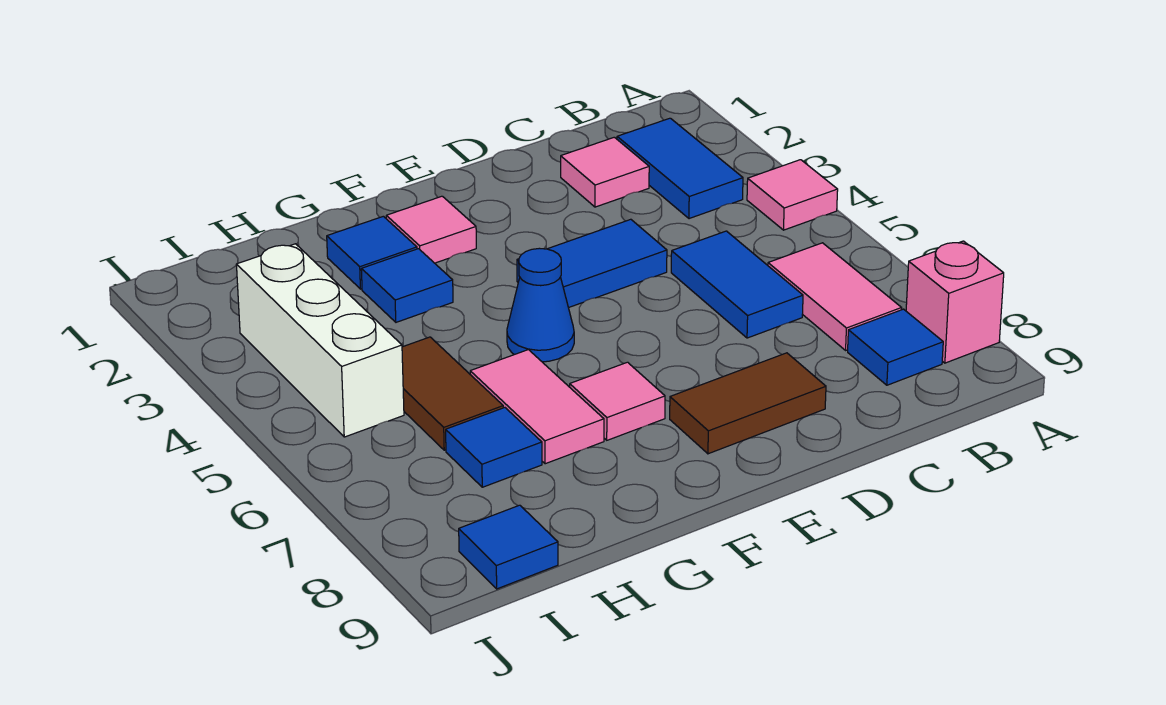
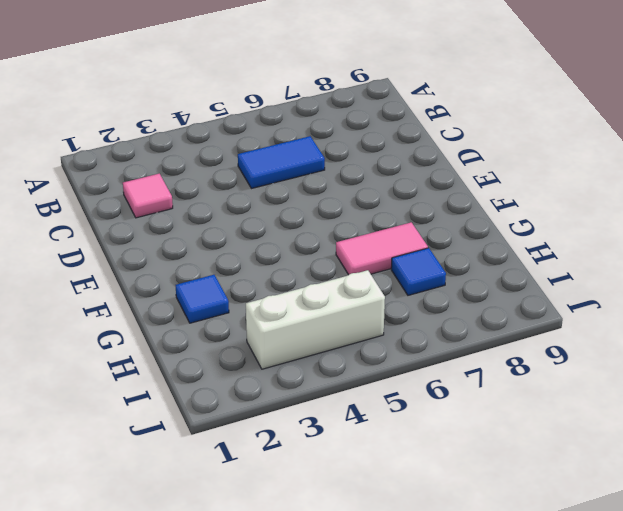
none -> pink 1x1 tile [747,160,838,230]
none -> pink 1x1 brick [906,241,1004,363]
none -> blue 1x2 tile [617,118,743,219]

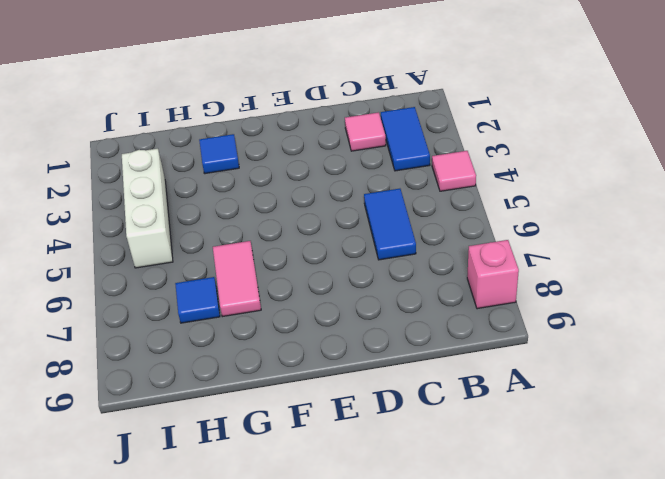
none -> pink 1x2 tile [768,243,902,350]
none -> blue 1x1 tile [848,309,943,385]
none -> blue 1x2 tile [517,219,667,308]

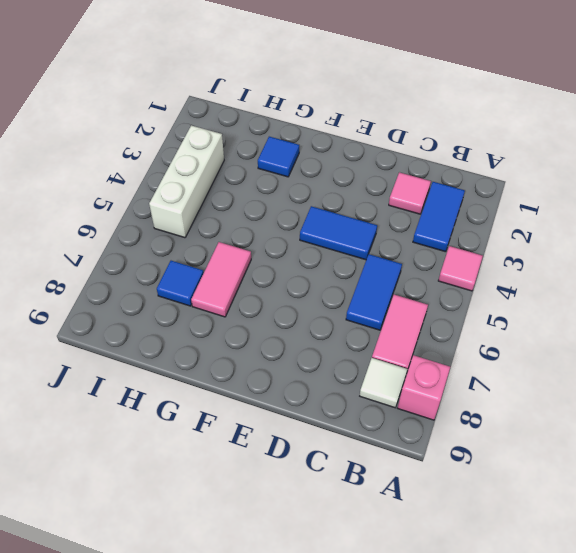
white 1x1 tile [360,358,407,408] -> blue 1x1 tile [848,309,943,385]
none -> brown 1x2 tile [670,353,826,454]
none -> pink 1x1 tile [386,196,476,263]
none -> blue 1x1 cone [507,248,574,362]

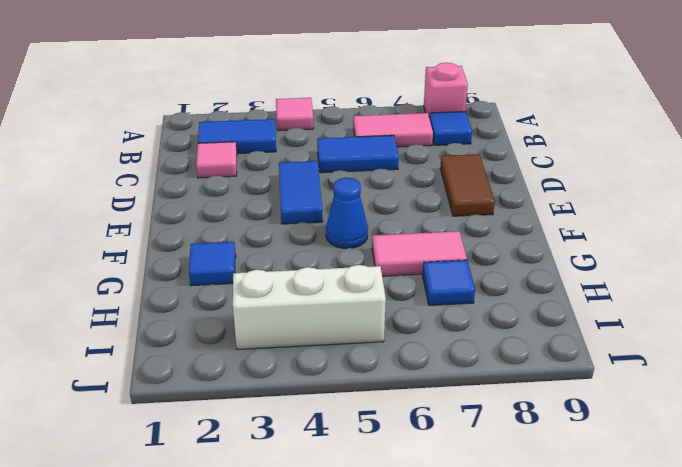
none -> pink 1x1 tile [386,196,476,263]
none -> pink 1x1 tile [570,362,665,440]
none -> blue 1x1 tile [361,249,453,322]

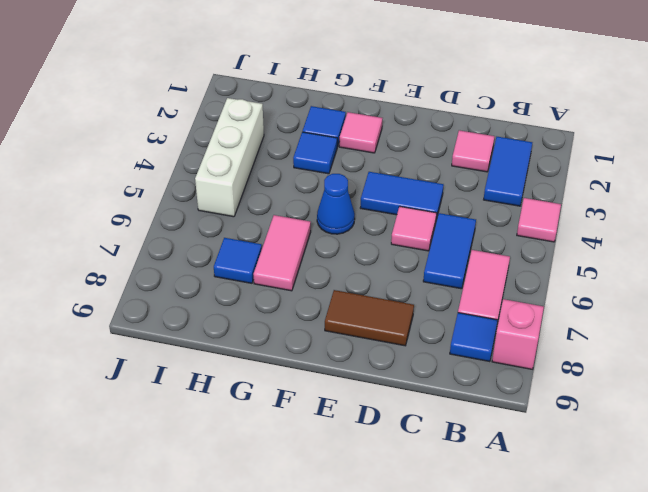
pink 1x1 tile [391,206,437,251] -> pink 1x1 tile moved to [570,362,665,440]
none -> brown 1x2 tile [402,337,503,450]
none -> blue 1x1 tile [459,505,558,589]

